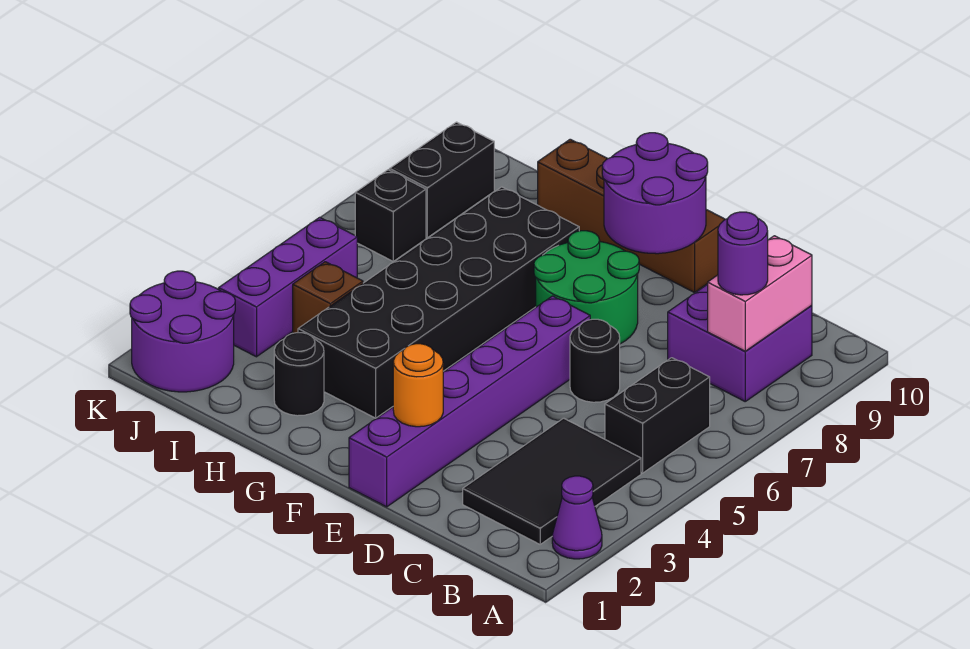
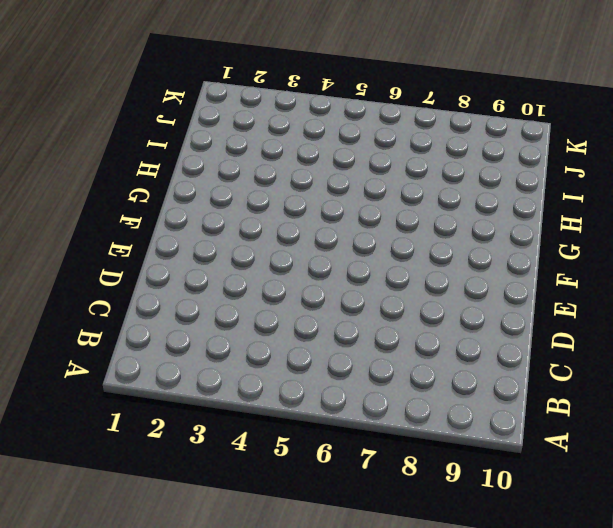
none -> purple 1x1 cone [552,476,602,559]
none -> black 2x3 tile [463,418,641,544]
none -> black 1x2 brick [605,358,710,473]

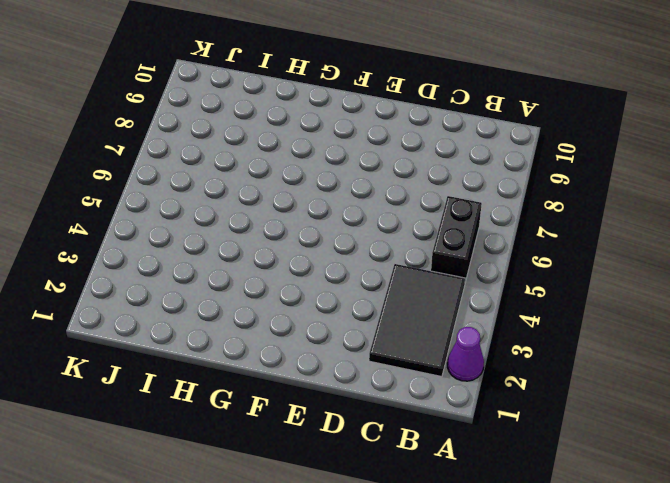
none -> purple 2x2 brick [668,284,812,401]
none -> black 1x1 round brick [570,319,620,402]
none -> purple 1x6 brick [349,296,590,507]

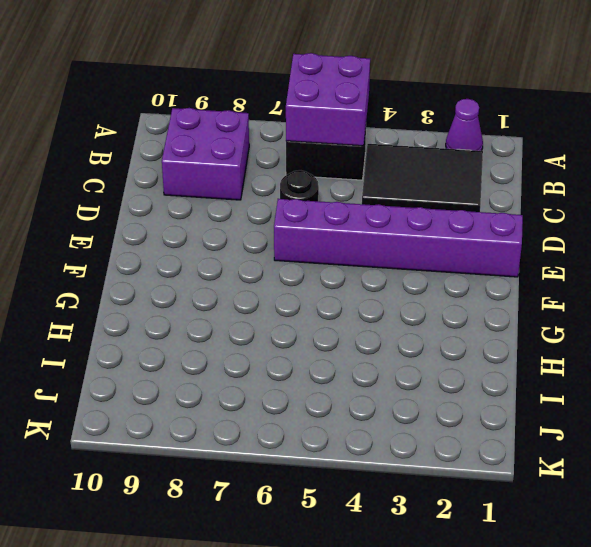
purple 2x2 brick [286,53,370,146] -> none
none -> green 2x2 round brick [534,231,639,344]
none -> brown 1x4 brick [538,139,725,293]
none -> black 2x6 brick [298,187,579,418]

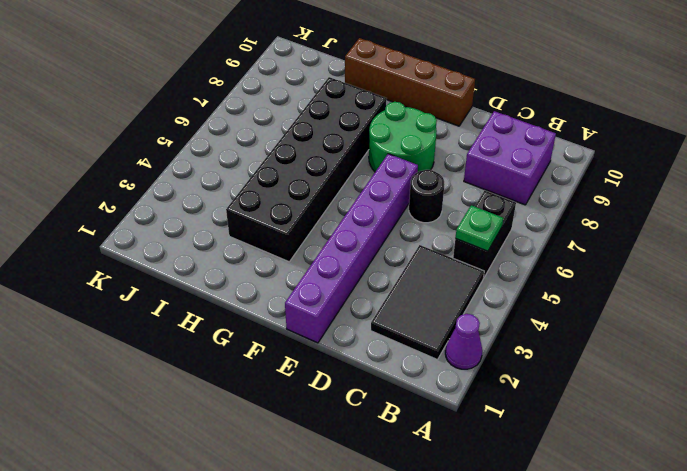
green 1x1 plate [455,205,503,251] -> none
none -> black 1x1 round brick [274,333,324,416]
none -> brown 1x1 brick [293,262,363,333]
none -> purple 2x2 round brick [130,271,235,392]

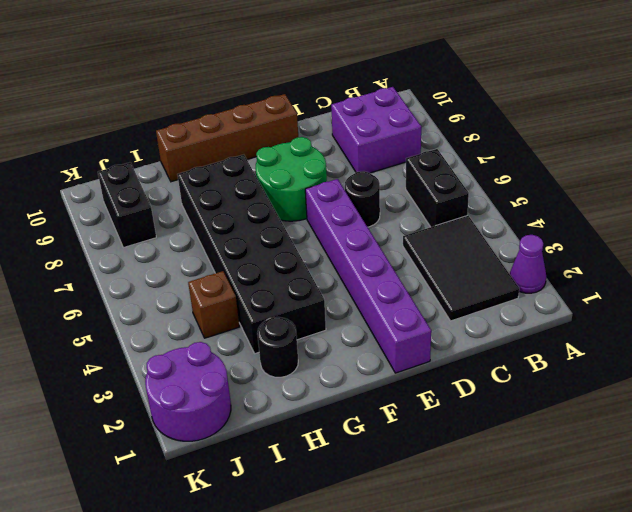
none -> purple 1x3 brick [219,217,357,357]
none -> black 1x1 brick [355,170,426,261]
none -> pink 1x2 brick [708,236,812,351]

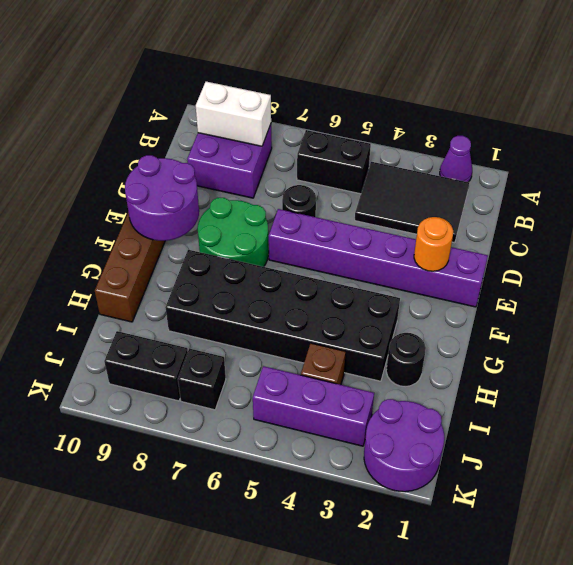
white 1x2 brick [196,82,271,146] -> pink 1x2 brick [708,236,812,351]
none -> purple 1x1 round brick [718,212,768,295]

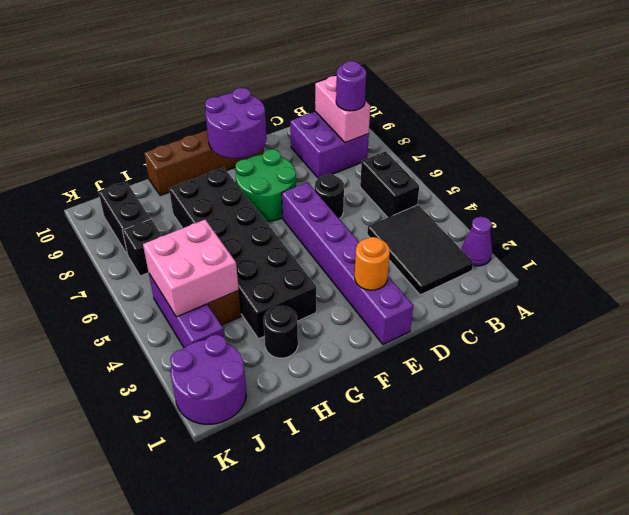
pink 2x2 brick [143,220,239,317] -> none

